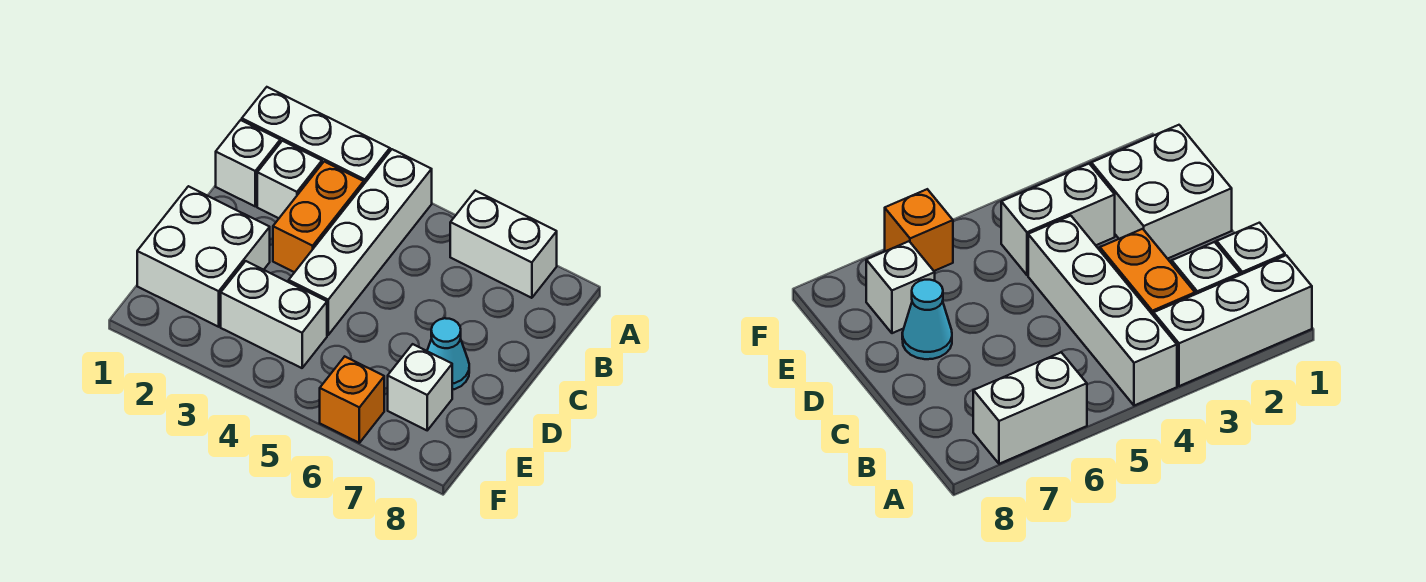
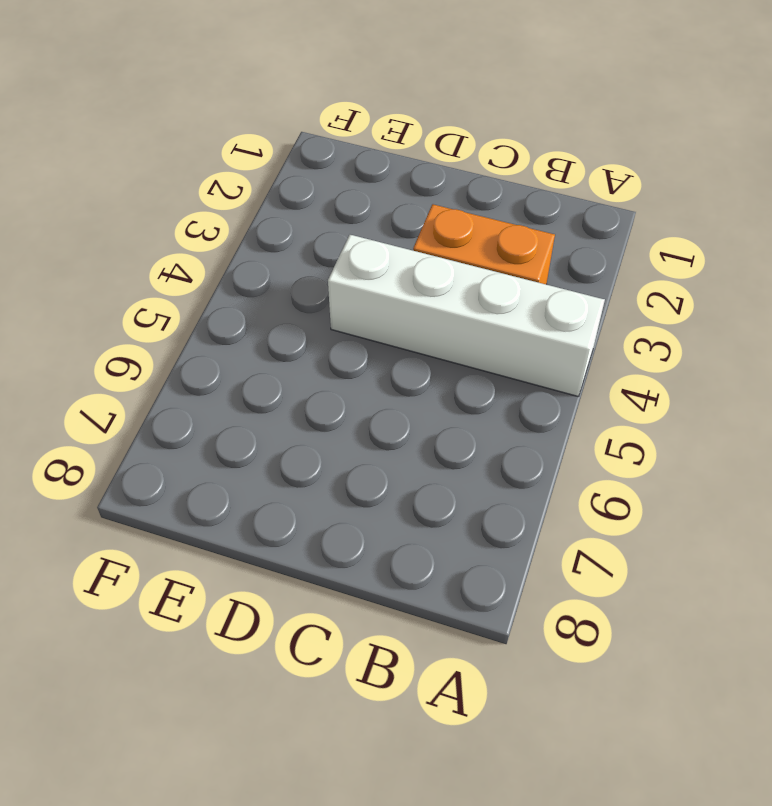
none -> white 1x3 brick [242,87,390,184]
none -> white 1x2 brick [450,191,557,298]

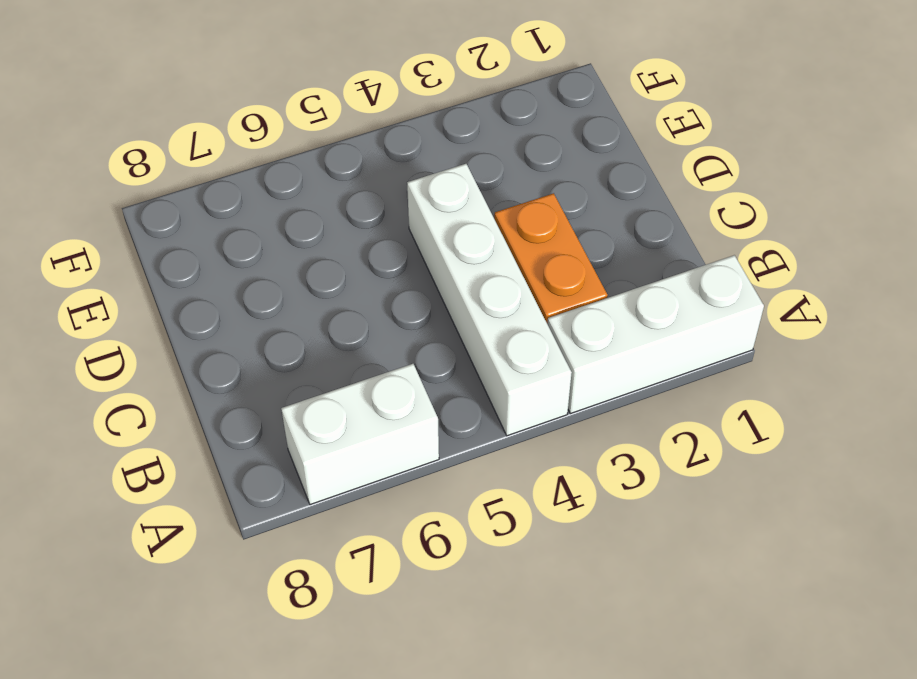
none -> white 1x1 brick [216,120,280,206]
none -> white 1x1 brick [257,141,322,218]

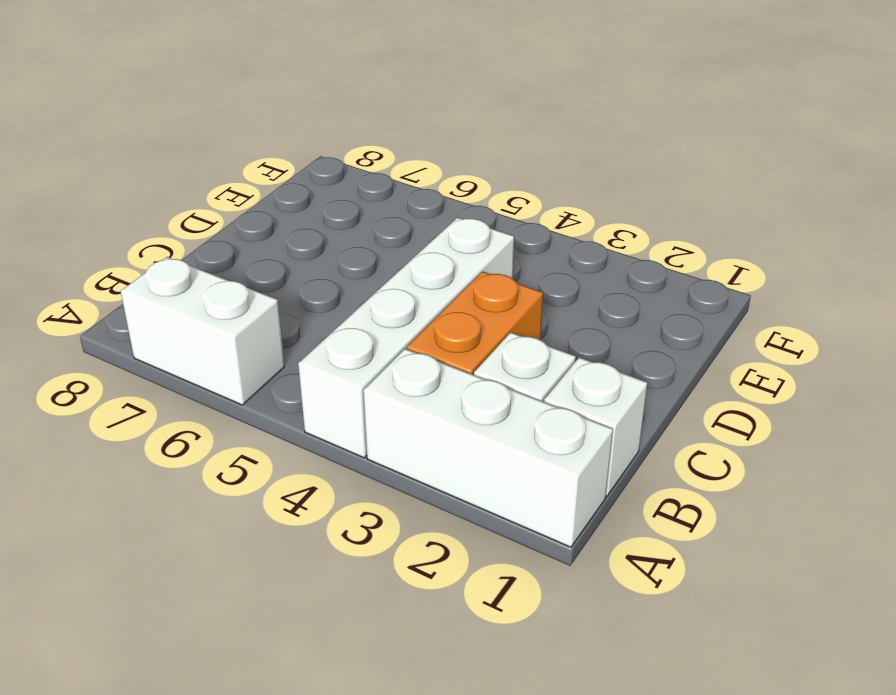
none -> white 2x2 brick [137,186,270,327]
none -> cyan 1x1 cone [427,318,469,390]

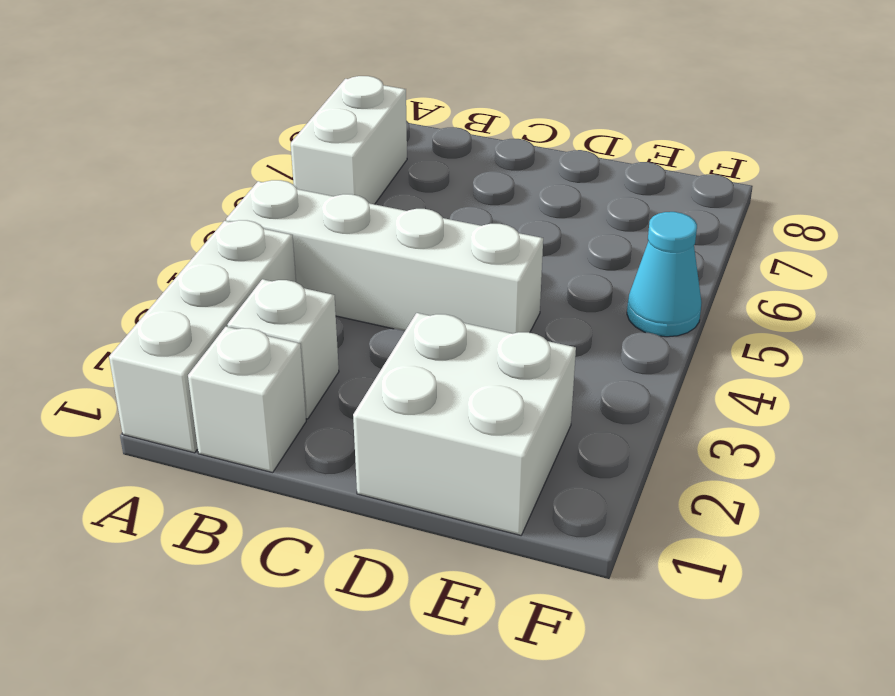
cyan 1x1 cone [627,212,702,337] -> cyan 1x1 cone moved to [427,318,469,390]
none -> orange 1x2 brick [273,162,364,272]
none -> white 1x2 brick [221,261,327,368]

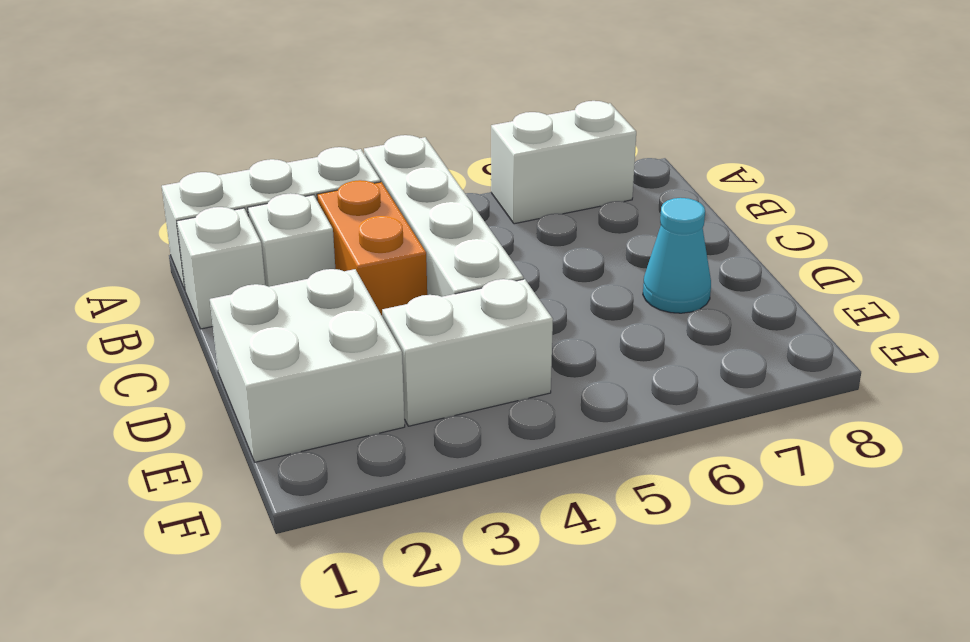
none -> white 1x1 brick [388,344,452,430]
none -> orange 1x1 brick [320,357,384,443]

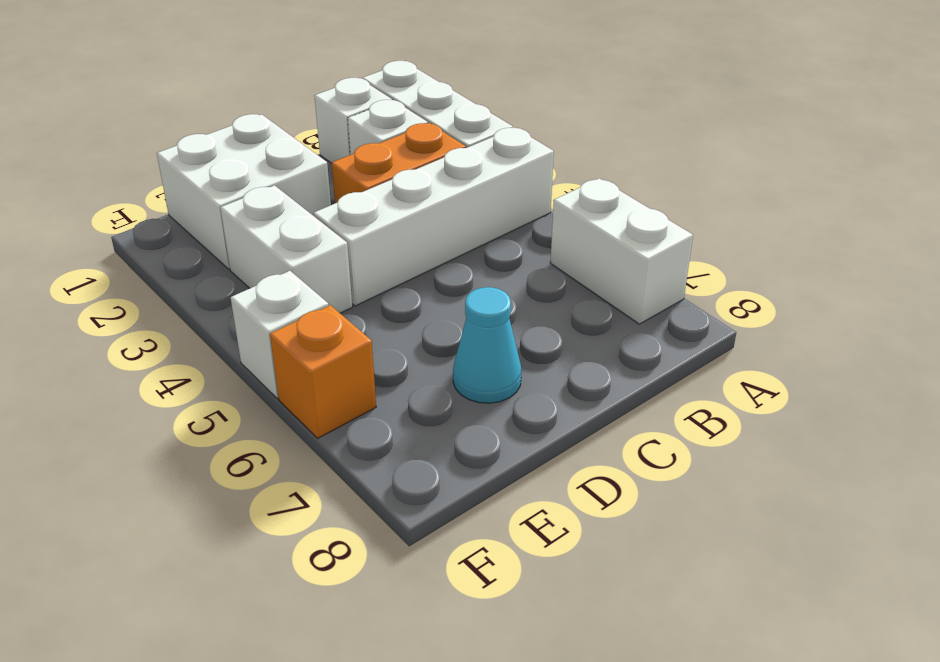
white 1x1 brick [231,271,329,398] -> white 1x1 brick moved to [388,344,452,430]

